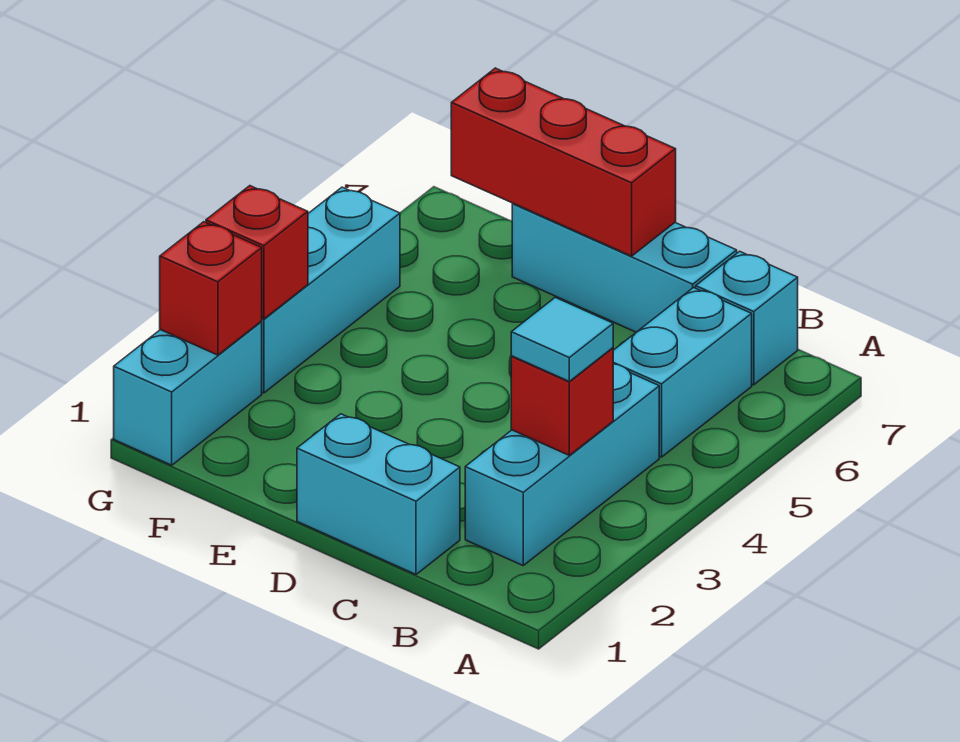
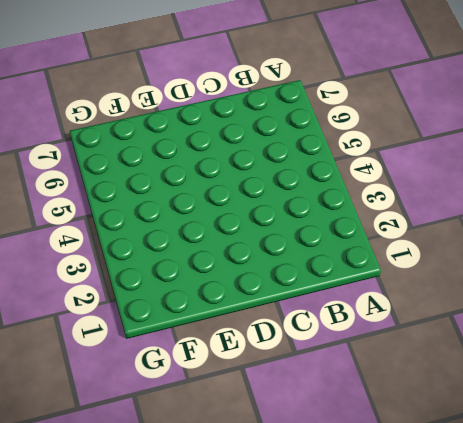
none -> cyan 1x3 brick [465,364,659,565]
none -> cyan 1x2 brick [613,288,752,457]
none -> cyan 1x1 brick [696,251,798,385]

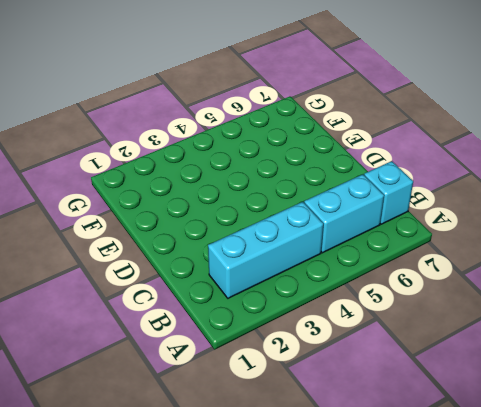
none -> cyan 1x2 brick [297,414,460,574]
none -> cyan 1x3 brick [512,204,737,332]
none -> cyan 1x2 brick [114,321,262,465]

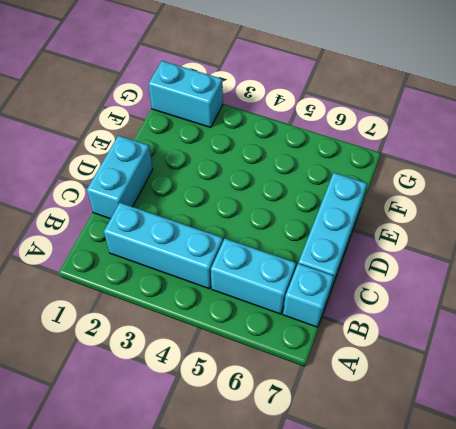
none -> cyan 1x3 brick [262,187,400,393]
none -> red 1x1 brick [511,348,613,455]
none -> red 1x3 brick [451,68,676,256]

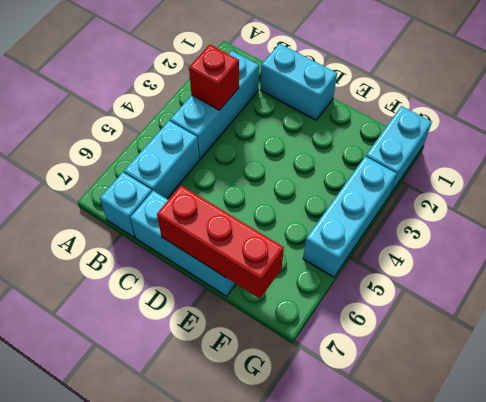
none -> red 1x1 brick [160,222,262,355]
none -> red 1x1 brick [206,186,308,319]
none -> cyan 1x1 tile [511,297,613,381]

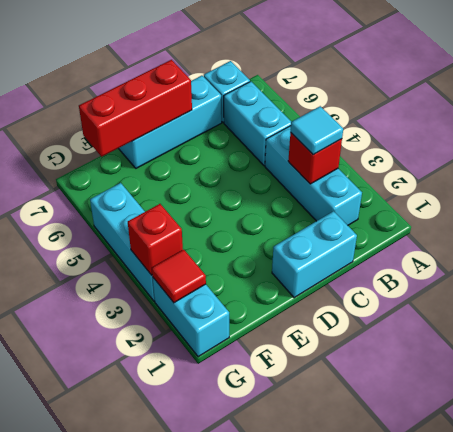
red 1x1 tile [152,250,206,303] -> red 1x1 brick [160,222,262,355]

